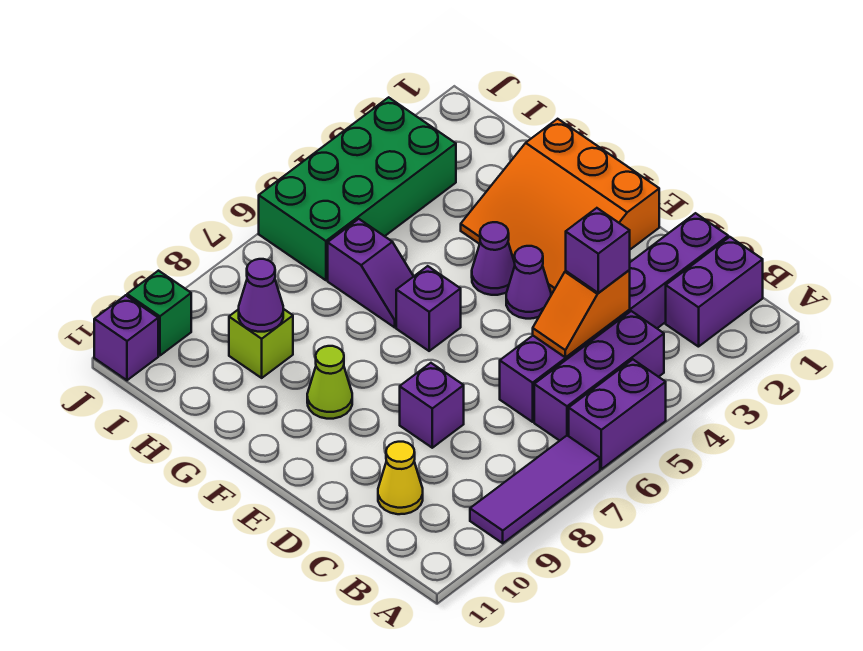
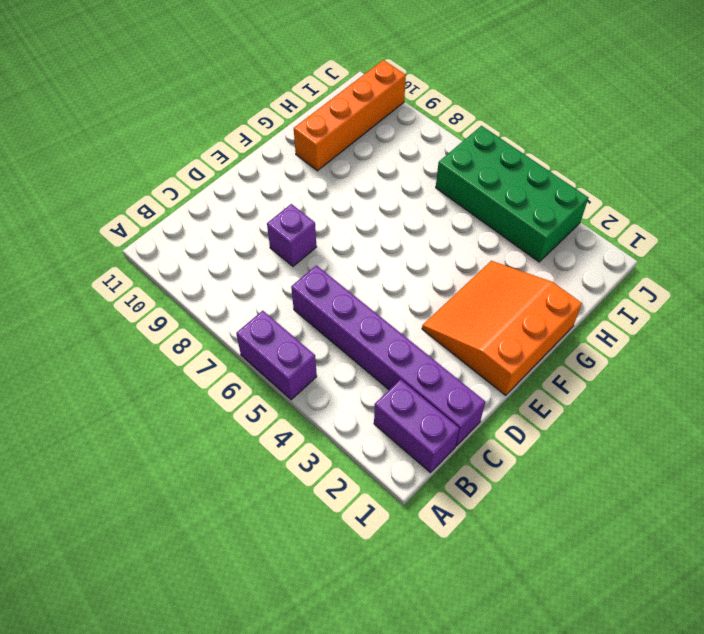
orange 1x4 brick [294,60,406,171] -> green 1x1 brick [127,271,191,356]
none -> purple 1x3 tile [470,436,600,543]
none -> purple 1x3 brick [534,311,664,441]
none -> yellow 1x1 cone [378,442,423,514]

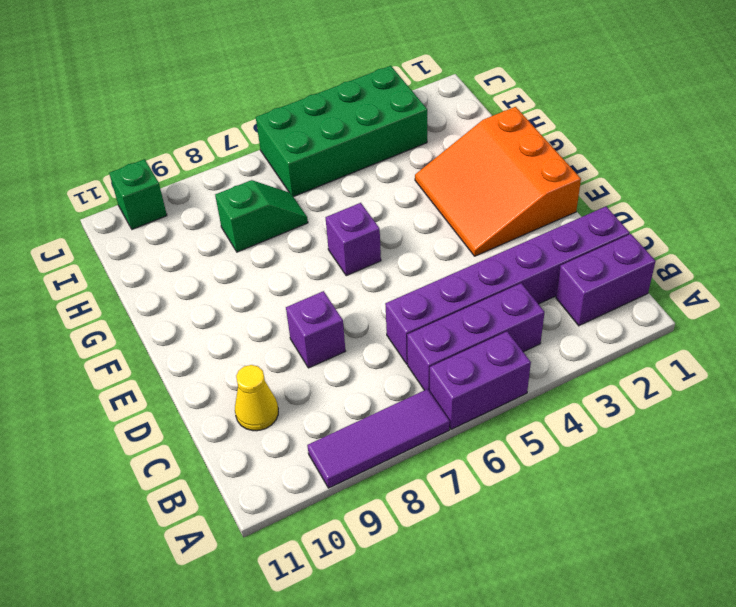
green 1x2 slope [215,180,308,252] -> none
none -> purple 1x1 cone [506,246,551,319]
none -> purple 1x1 cone [472,222,515,295]
none -> lime 1x1 cone [307,346,352,419]

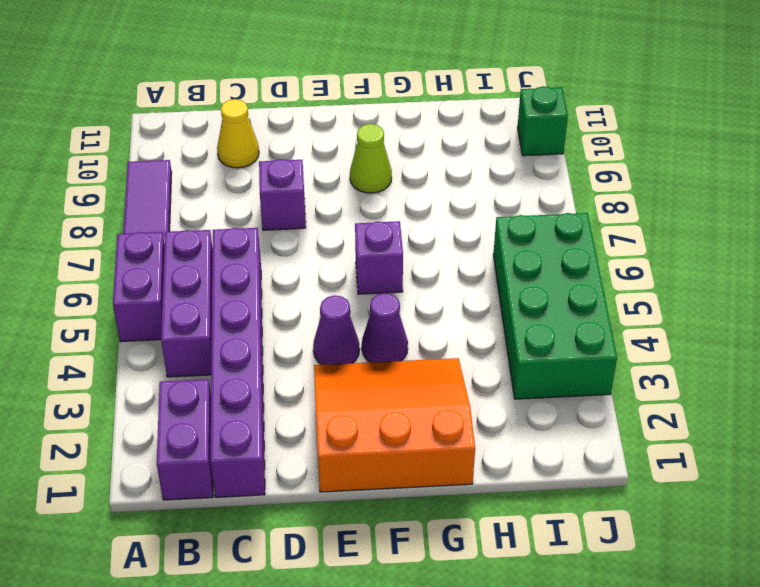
none -> purple 1x2 slope [328,219,414,327]
none -> lime 1x1 brick [229,309,293,378]
none -> purple 1x1 brick [94,295,158,380]

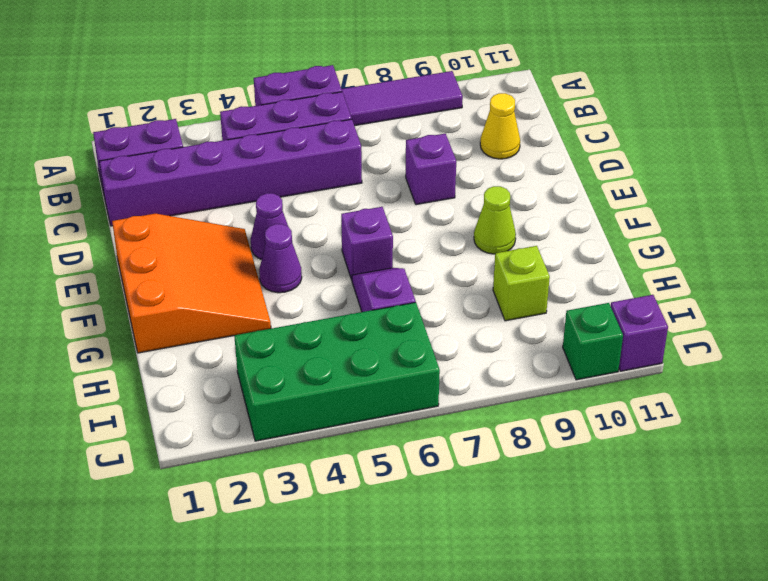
none -> orange 1x2 slope [533,270,630,357]
none -> purple 1x1 cone [239,259,283,332]
none -> purple 1x1 brick [566,208,630,293]

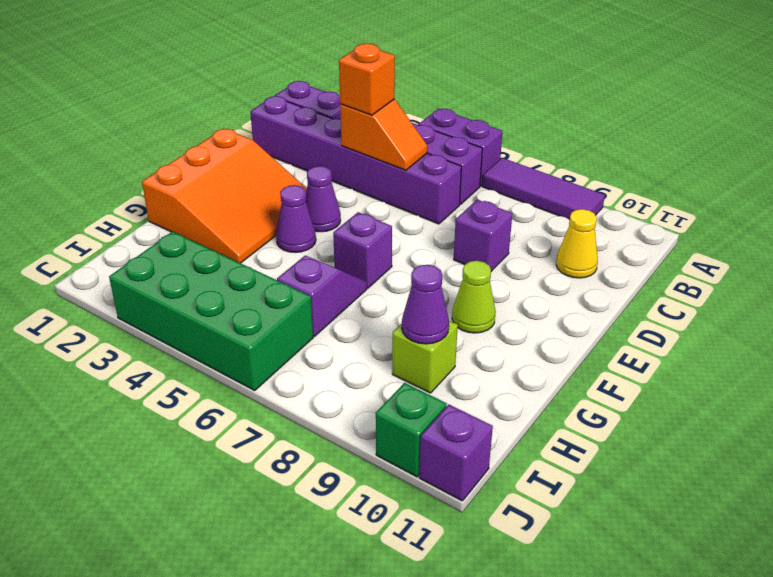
orange 1x1 brick [339,44,395,115] -> purple 1x1 brick [566,208,630,293]

